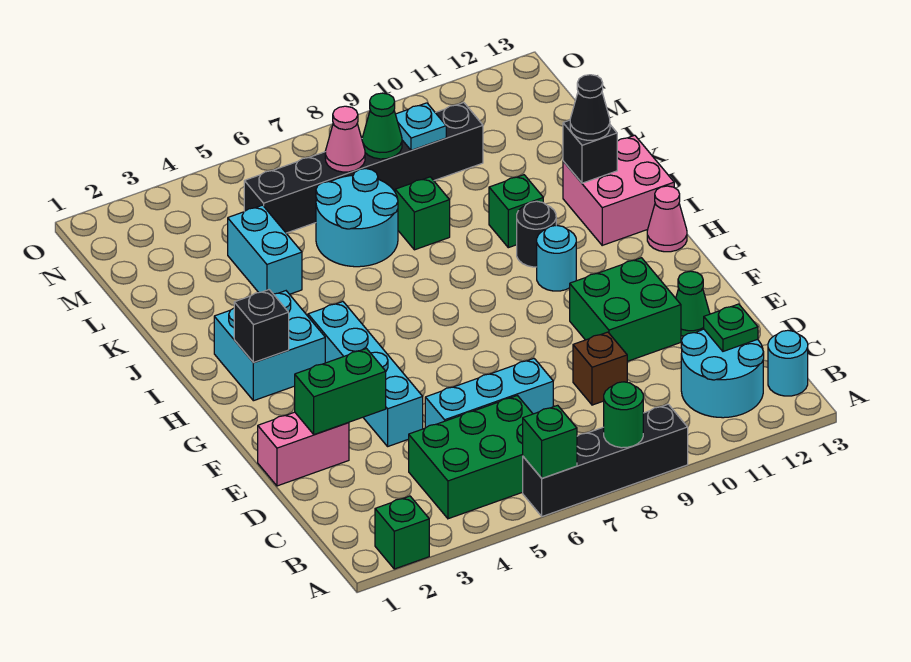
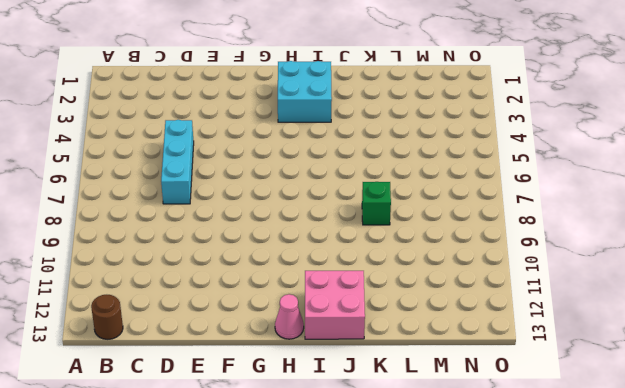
brown 1x1 round brick [91,295,123,339] -> cyan 1x1 round brick [768,330,808,396]
none -> green 1x1 brick [375,496,429,569]
none -> black 1x4 brick [523,404,688,516]
none -> green 2x3 brick [409,396,533,519]
none -> cyan 2x2 round brick [681,329,764,418]

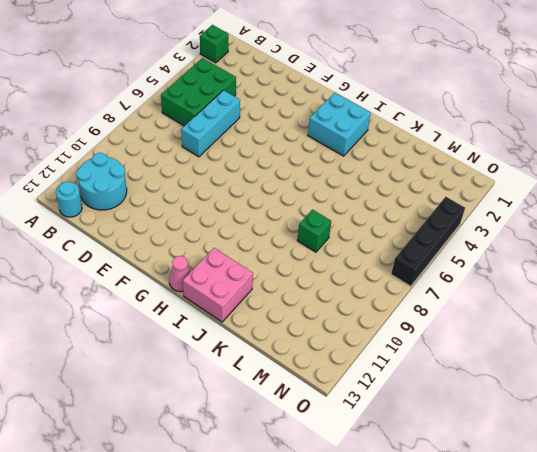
black 1x4 brick [391,197,465,286] -> black 1x4 brick moved to [523,404,688,516]
none -> brown 1x1 brick [573,332,627,405]
none -> pink 1x2 brick [258,412,349,486]
none -> cyan 1x4 brick [308,302,423,446]
none -> green 2x2 brick [570,258,681,361]

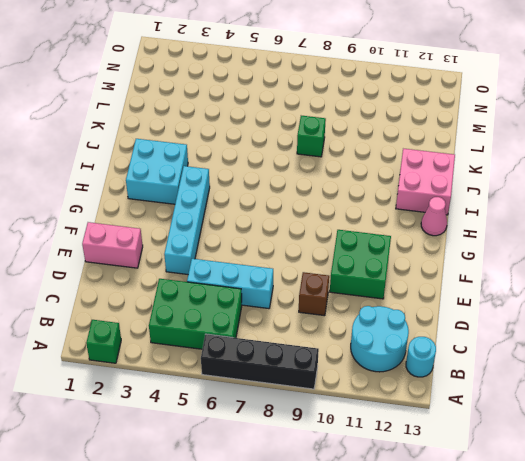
none -> green 1x1 cone [676,271,710,336]
none -> cyan 1x1 round brick [537,225,576,291]
none -> black 1x1 round brick [517,201,556,267]
none -> green 1x1 brick [489,175,543,248]

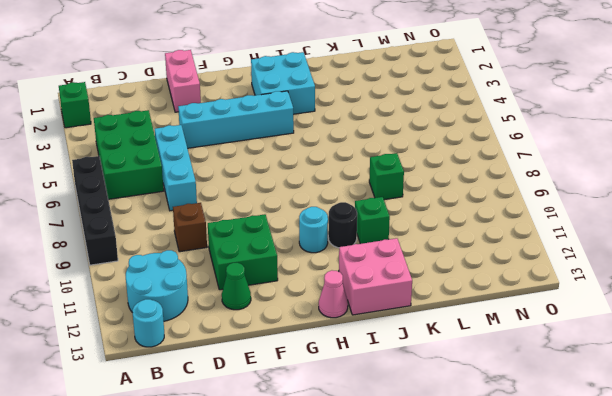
none -> cyan 1x2 brick [228,205,302,294]
none -> cyan 2x2 round brick [316,169,398,267]
none -> black 1x6 brick [244,103,483,233]
none -> green 1x1 brick [523,405,577,478]

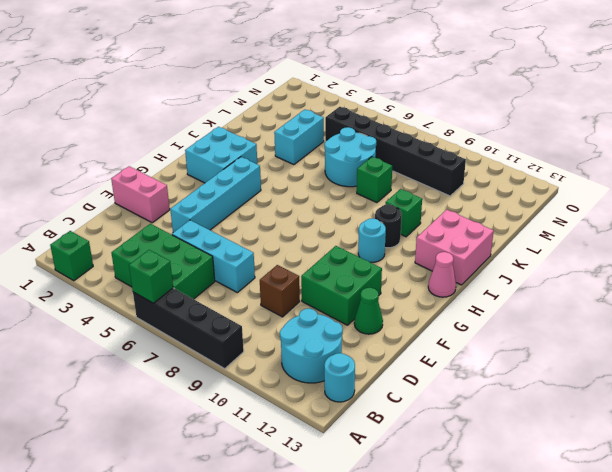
none -> green 1x1 round brick [604,382,643,448]
none -> green 1x1 plate [704,304,758,351]
none -> green 1x2 brick [295,349,386,435]
none -> black 1x1 brick [234,290,289,362]

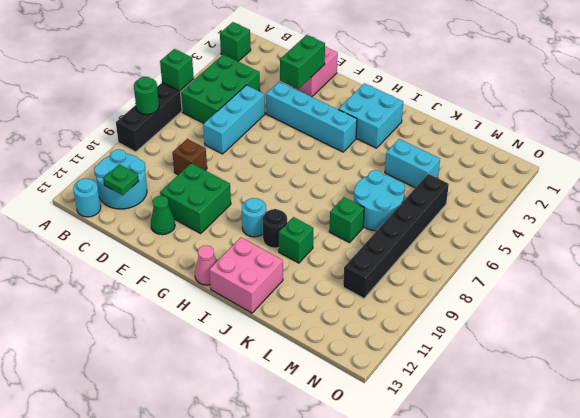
none -> black 1x1 brick [234,290,289,362]
none -> black 1x1 brick [563,120,617,183]
none -> pink 1x1 cone [325,106,365,172]
none -> green 1x1 cone [362,93,402,159]

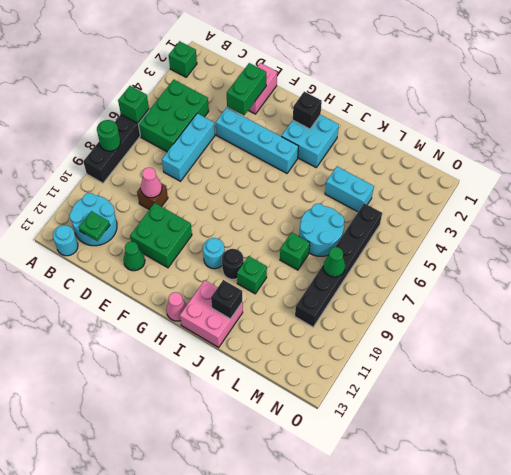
pink 1x1 cone [141,167,162,198] -> pink 1x1 cone moved to [325,106,365,172]
none -> cyan 1x1 plate [395,103,446,150]
none -> black 1x1 cone [570,75,610,140]

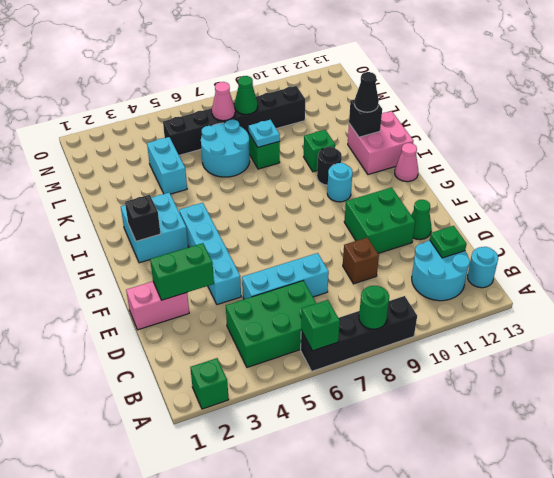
cyan 1x1 plate [249,120,280,147] -> cyan 1x1 plate moved to [395,103,446,150]

